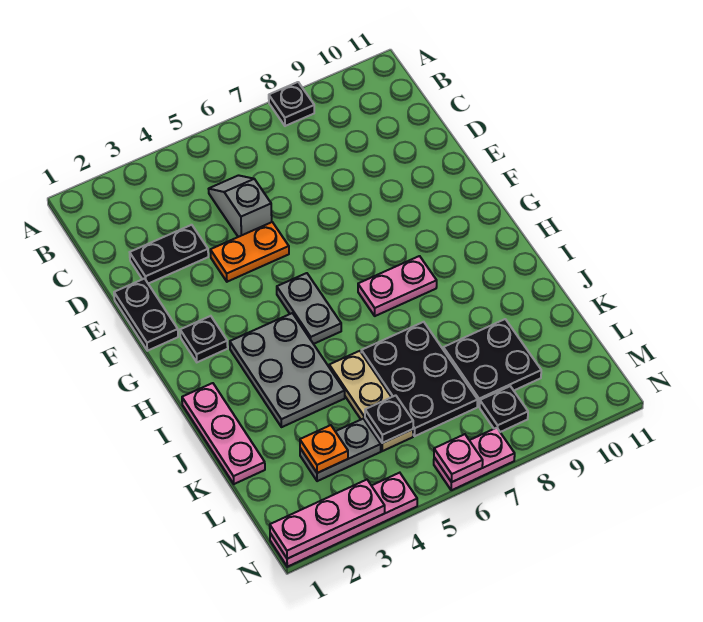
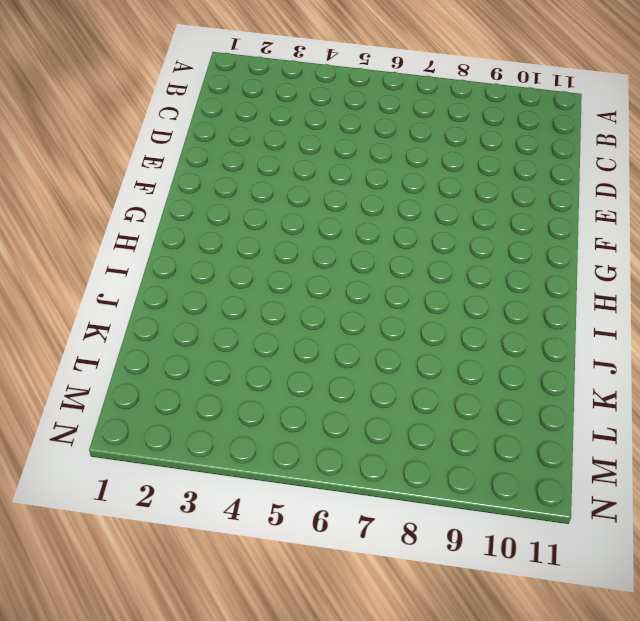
none -> black 1x1 plate [269,82,314,126]
none -> grey 1x2 slope [209,175,272,237]
none -> black 1x2 plate [130,225,208,284]

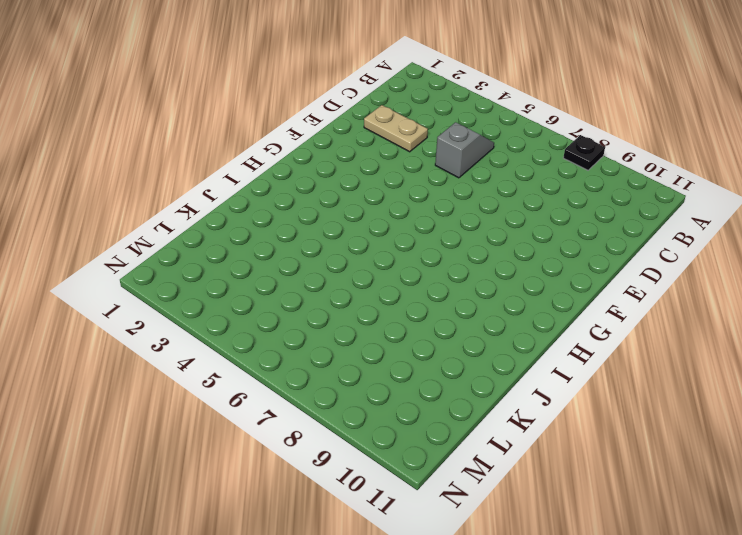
tan 1x2 plate [364,105,428,152] -> black 1x2 plate [130,225,208,284]
none -> black 1x2 plate [114,279,178,351]
none -> orange 1x2 plate [210,222,289,282]
none -> black 1x1 plate [180,316,228,362]

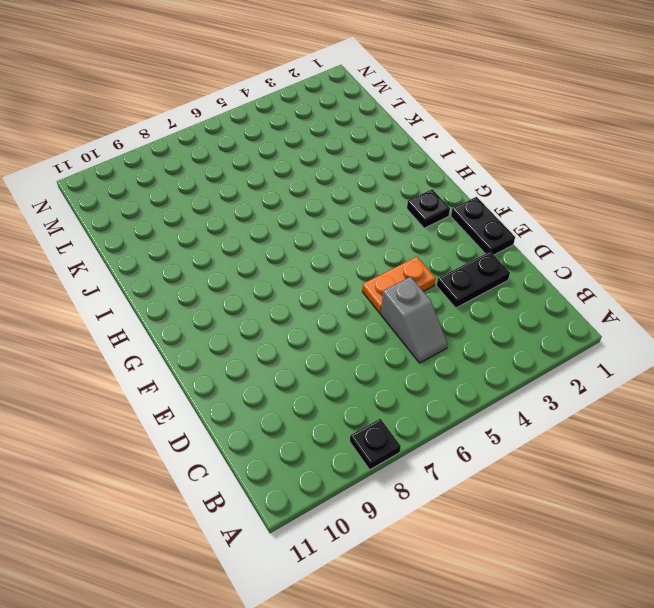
none -> grey 1x2 plate [277,273,341,344]
none -> grey 2x3 plate [230,313,345,427]
none -> pink 1x2 plate [358,256,437,316]

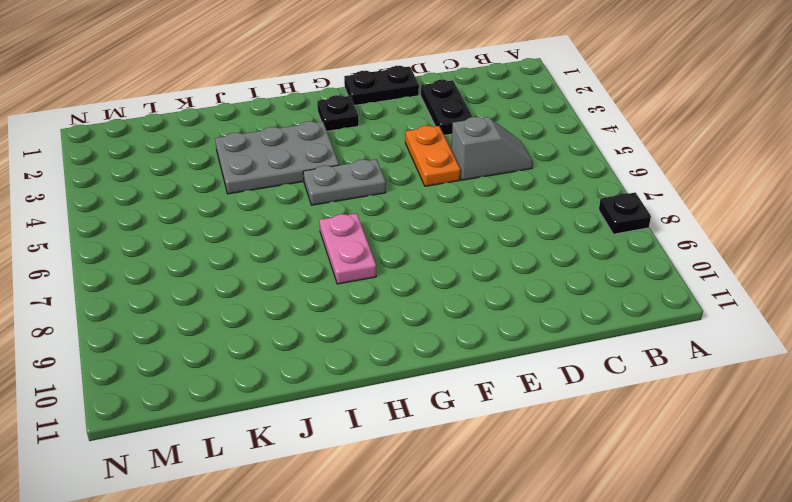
none -> pink 1x3 plate [182,383,265,484]
none -> tan 1x3 plate [329,351,413,451]
none -> black 2x3 plate [361,322,478,436]

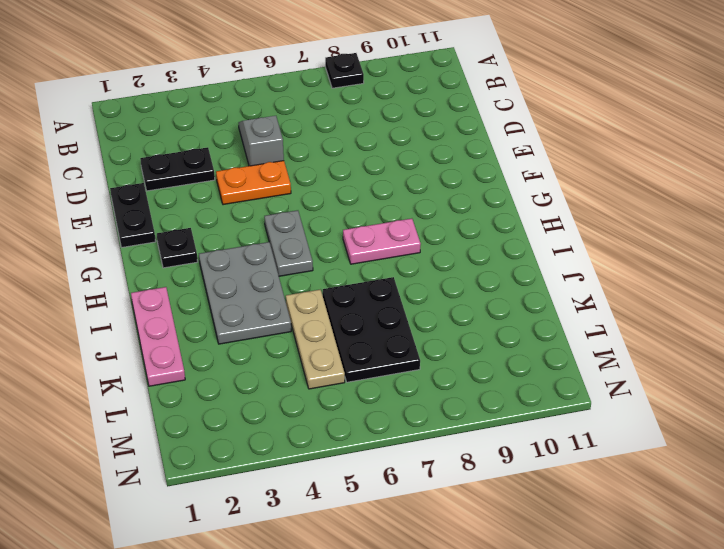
none -> black 2x2 plate [443,319,541,407]
none -> grey 1x2 plate [300,419,381,481]
none -> black 1x1 plate [480,386,528,432]

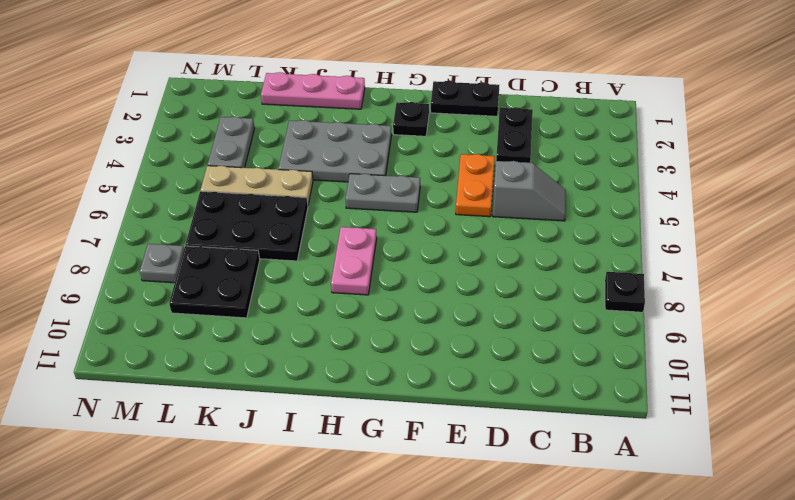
grey 1x1 plate [140,244,184,283] -> black 1x1 plate [480,386,528,432]
none -> pink 1x4 plate [270,473,417,567]
none -> pink 1x2 plate [434,428,515,490]
none -> orange 1x1 plate [300,425,348,473]

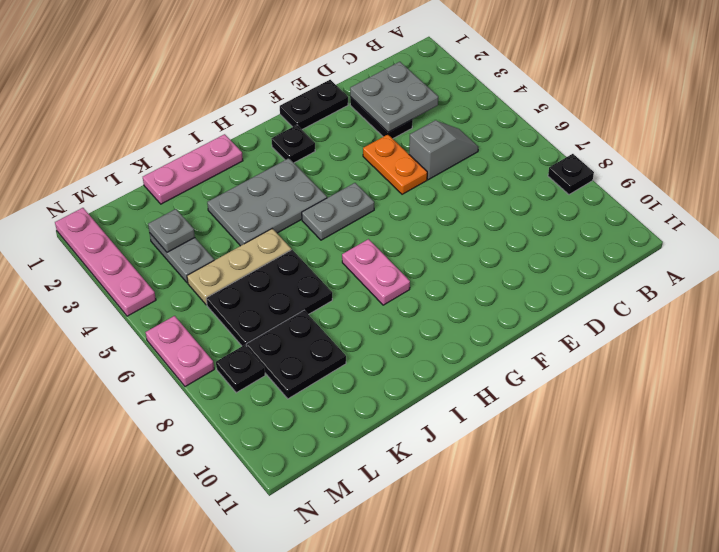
grey 2x2 plate [350,62,438,132] -> none
grey 1x1 plate [148,209,195,252] -> orange 1x1 plate [300,425,348,473]
none -> black 1x1 plate [365,395,413,443]
none -> pink 1x3 plate [270,479,385,559]
none -> pink 1x1 plate [434,434,483,482]

